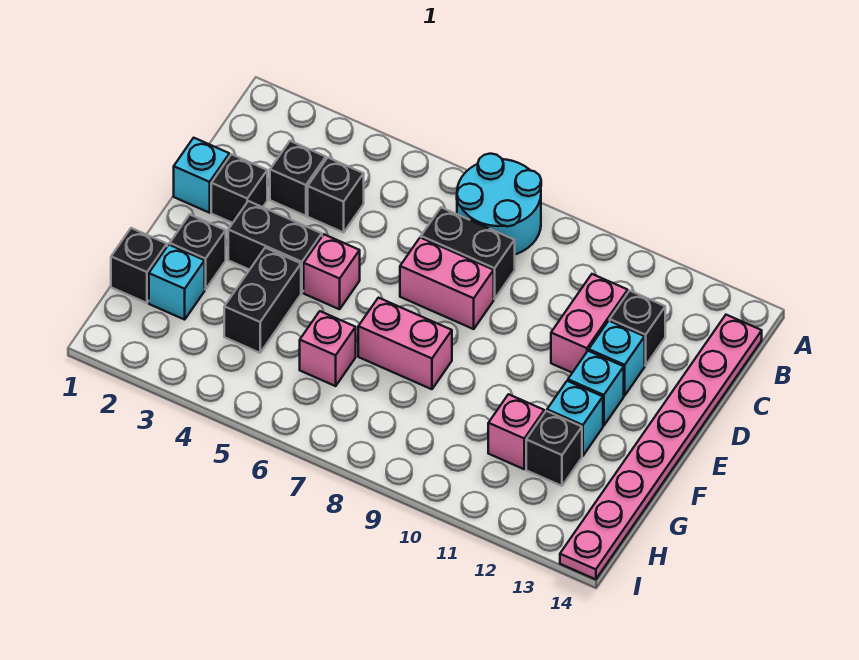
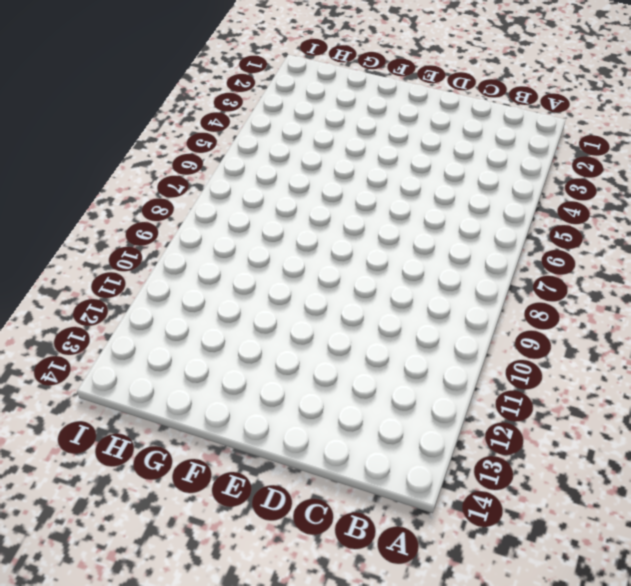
none -> cyan 2x2 round brick [457,154,541,254]
none -> pink 1x8 plate [560,315,762,579]
none -> black 1x1 brick [270,141,326,216]

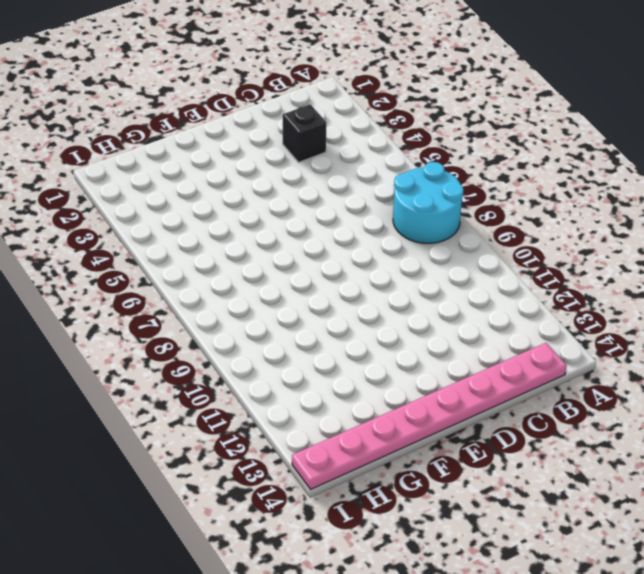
none -> black 1x1 brick [308,158,364,232]
none -> black 1x2 brick [421,208,515,299]
none -> pink 1x2 brick [551,274,628,373]

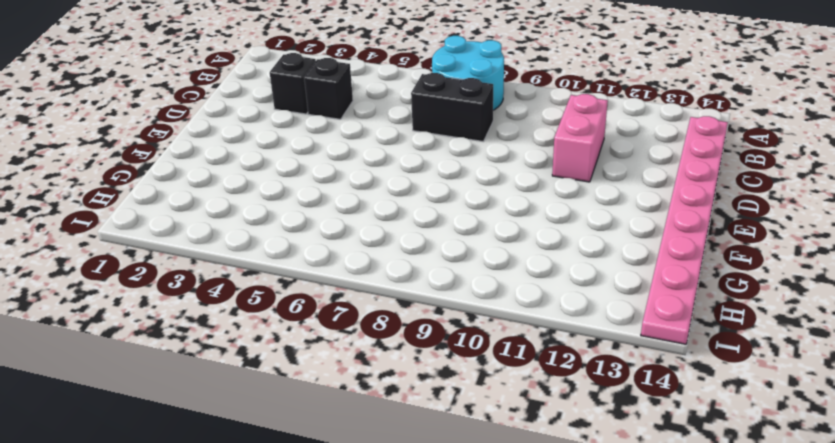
none -> black 1x1 brick [610,291,665,366]
none -> cyan 1x1 brick [174,138,229,213]
none -> black 1x1 brick [211,154,267,223]

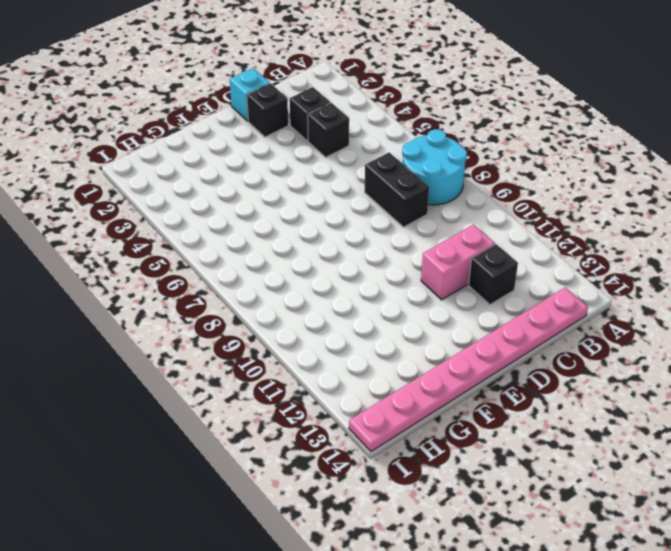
none -> pink 1x2 brick [400,238,494,329]
none -> cyan 1x1 brick [589,321,645,396]
none -> black 1x2 brick [228,201,322,293]

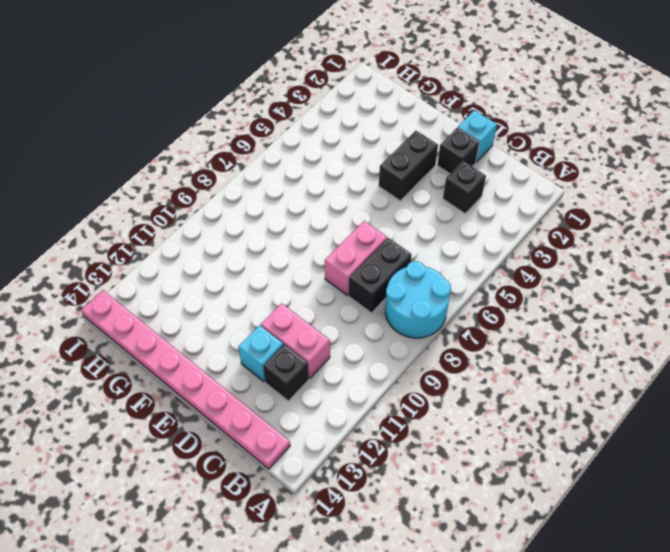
none -> black 1x1 brick [308,158,364,232]
none -> pink 1x1 brick [304,235,360,309]
none -> cyan 1x1 brick [568,351,624,426]

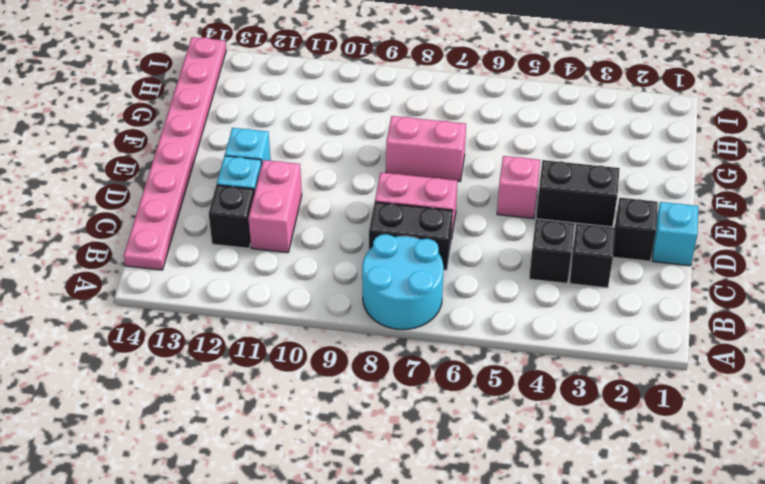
none -> black 1x1 brick [170,215,226,290]
none -> black 1x2 brick [224,248,301,353]
none -> cyan 1x1 brick [547,381,603,456]

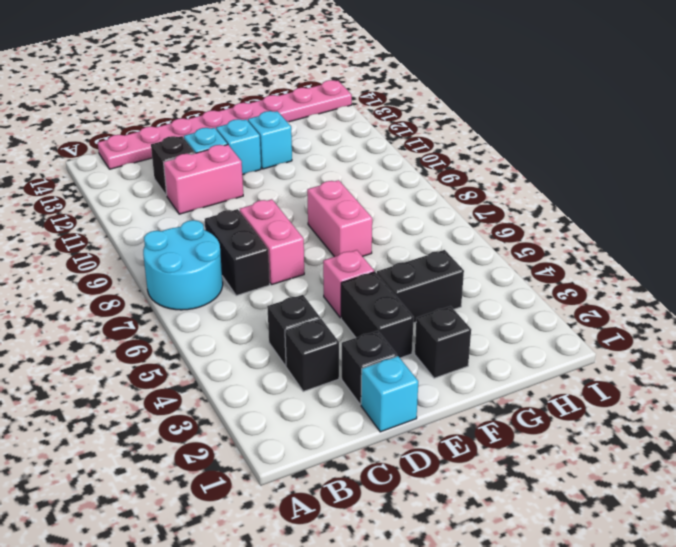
none -> black 1x1 brick [111,228,167,303]
none -> cyan 1x1 brick [149,245,205,320]
none -> pink 1x1 brick [300,311,356,386]

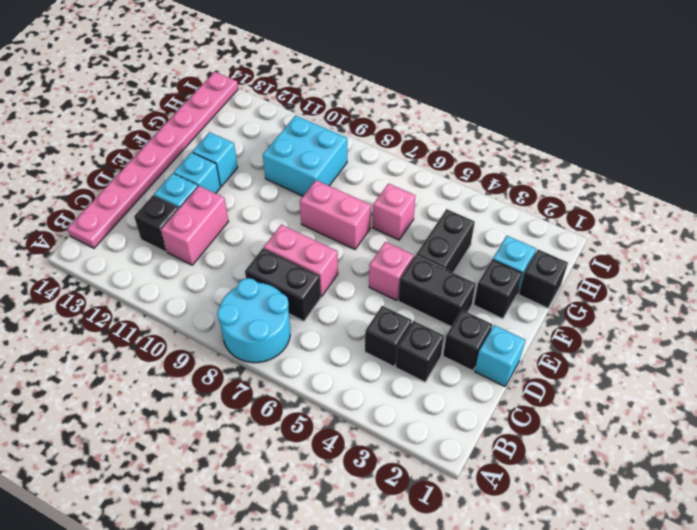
cyan 2x2 brick [263,116,347,196] -> none
none -> pink 1x1 brick [488,394,544,469]
none -> black 1x1 brick [526,411,582,486]

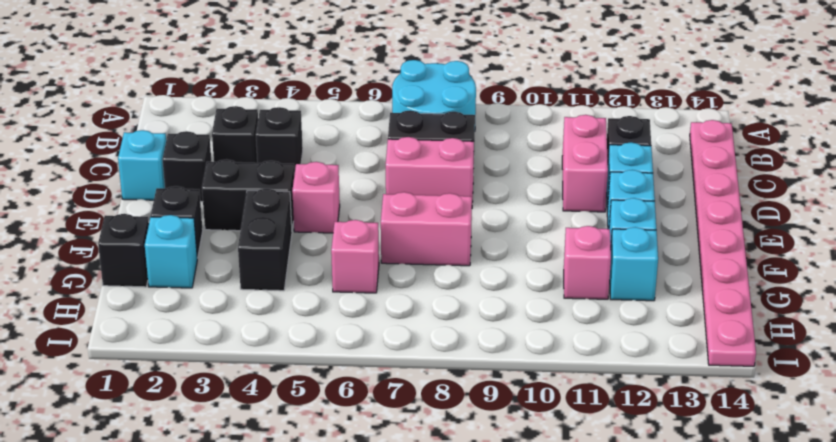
cyan 1x1 brick [610,227,658,301] -> black 1x1 brick [526,411,582,486]

